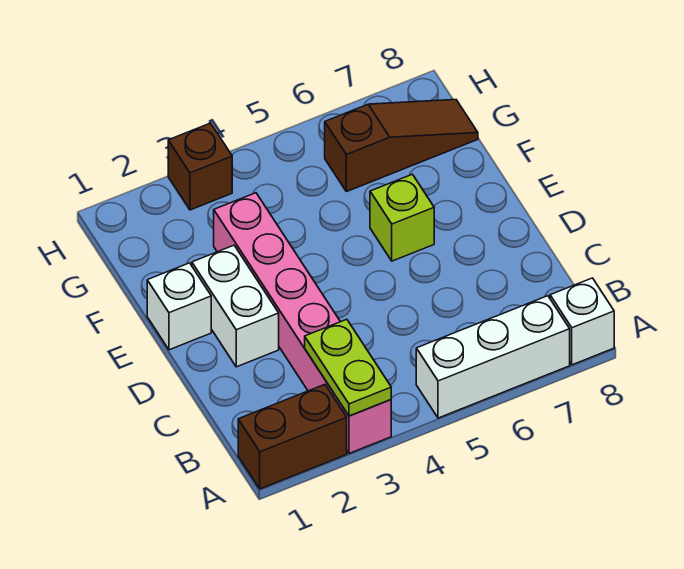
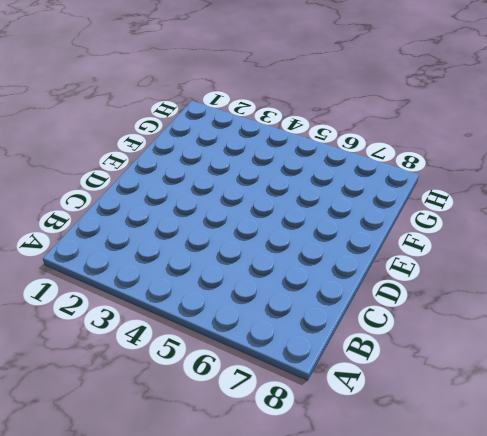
none -> brown 1x2 brick [238,385,347,489]
none -> pink 1x6 brick [214,193,391,453]

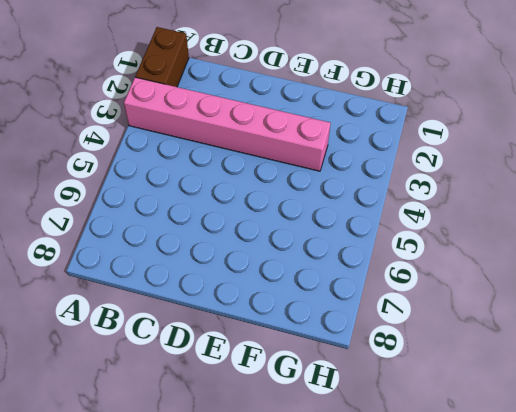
none -> white 1x3 brick [416,296,570,418]
none -> white 1x1 brick [550,278,614,365]

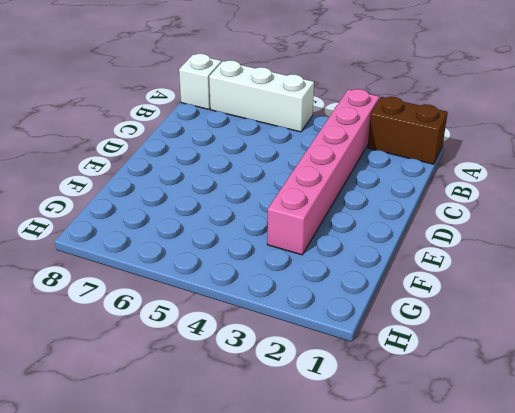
none -> white 1x2 brick [192,245,279,367]
none -> white 1x1 brick [147,263,211,350]

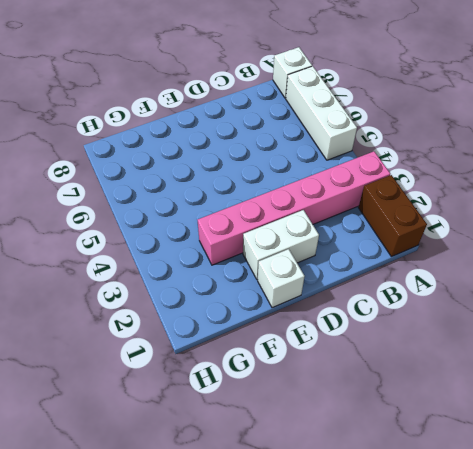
none -> lime 1x1 brick [370,174,434,261]
none -> brown 1x3 slope [325,100,478,192]

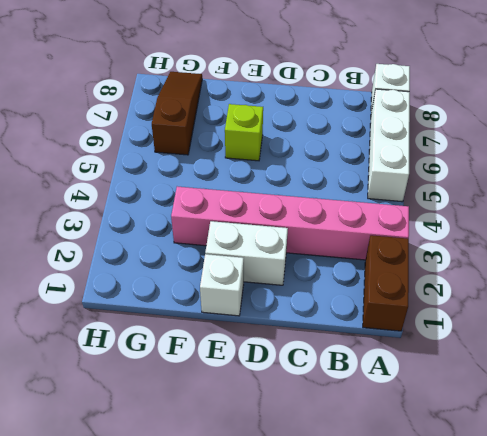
none -> brown 1x1 brick [168,123,232,210]
none -> lime 1x2 plate [305,319,391,416]

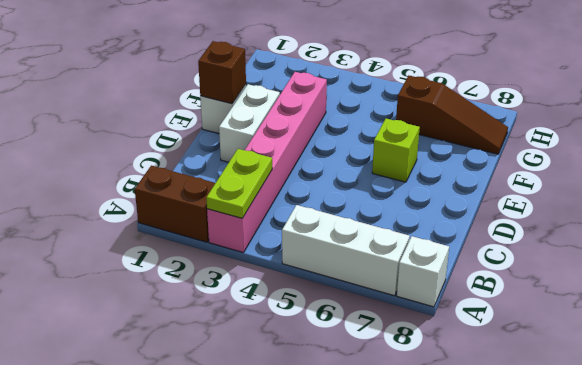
brown 1x1 brick [198,41,246,104] -> brown 1x1 brick moved to [168,123,232,210]

